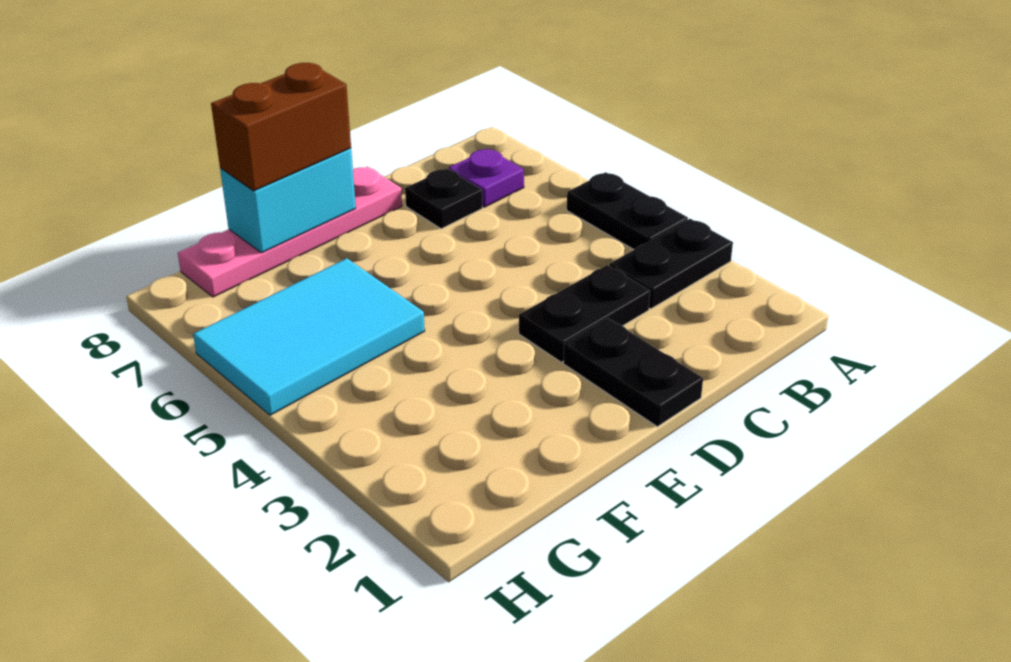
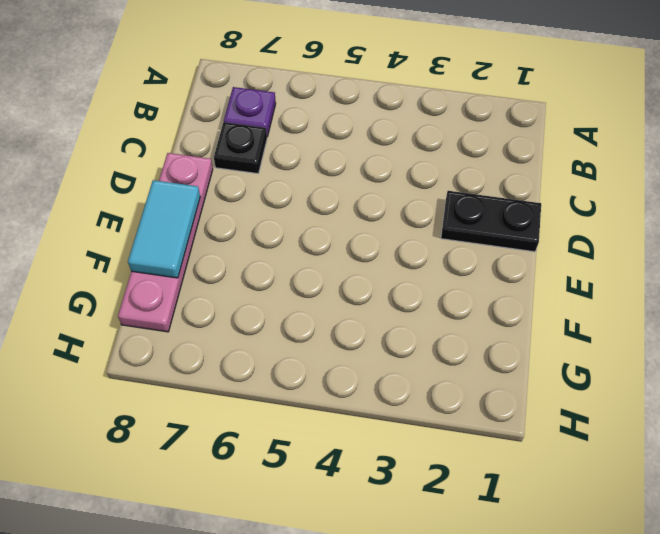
cyan 1x2 tile [128,180,200,278] -> cyan 1x2 brick [220,148,356,253]
none -> black 1x2 plate [609,219,733,309]
none -> black 1x2 plate [567,172,688,250]

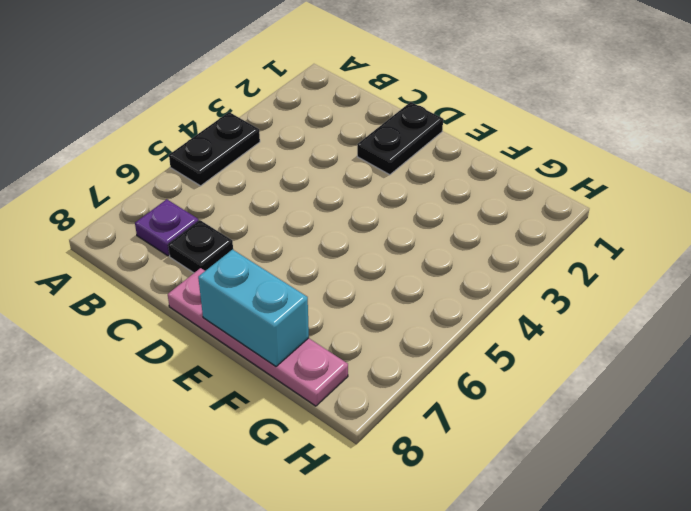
none -> black 1x2 plate [609,219,733,309]
none -> black 1x2 plate [519,265,650,362]

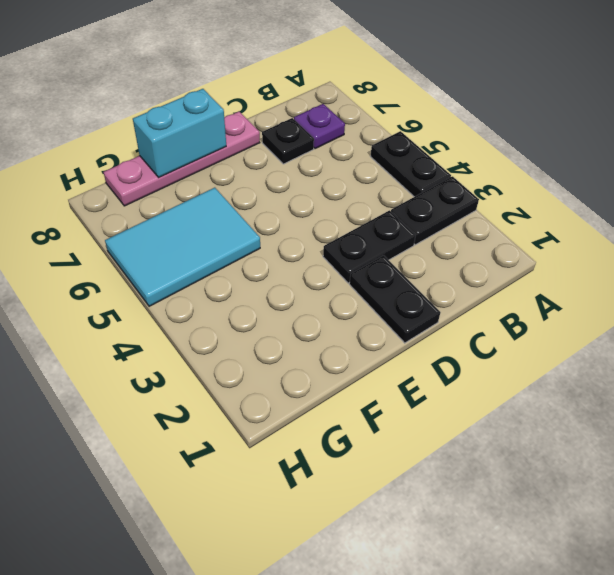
none -> brown 1x2 brick [211,63,351,191]

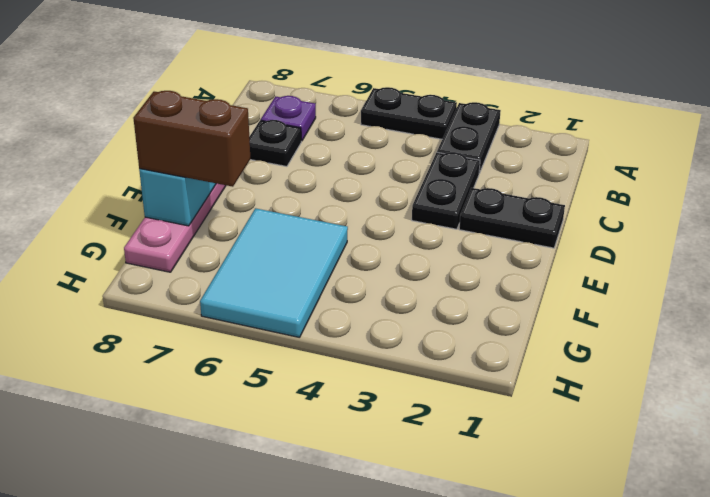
brown 1x2 brick [133,91,250,187] -> brown 1x2 brick turned to [211,63,351,191]

